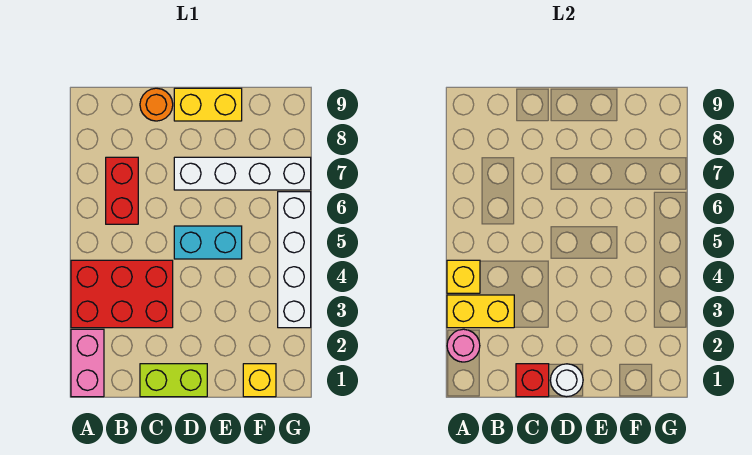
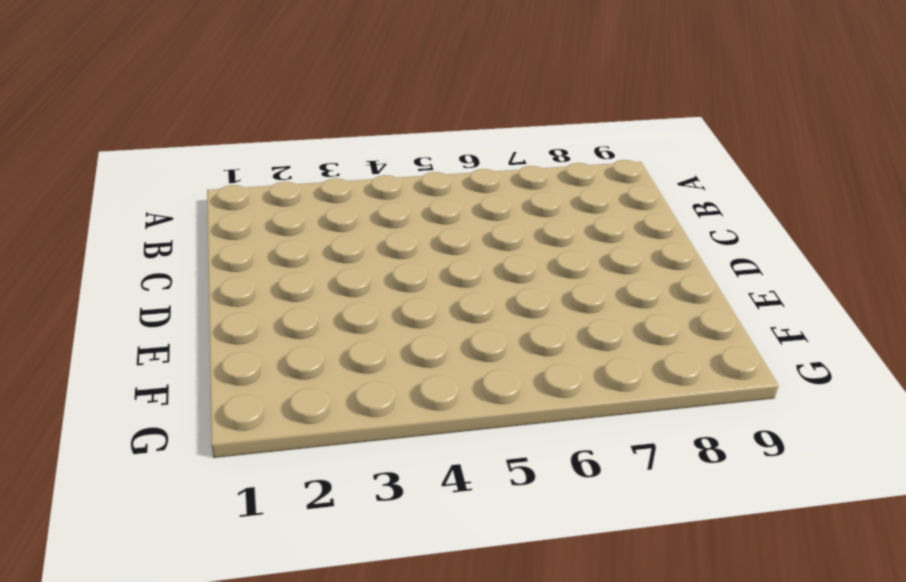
none -> pink 1x2 brick [71,329,104,397]
none -> red 2x3 brick [71,260,173,328]
none -> red 1x2 brick [106,157,138,224]

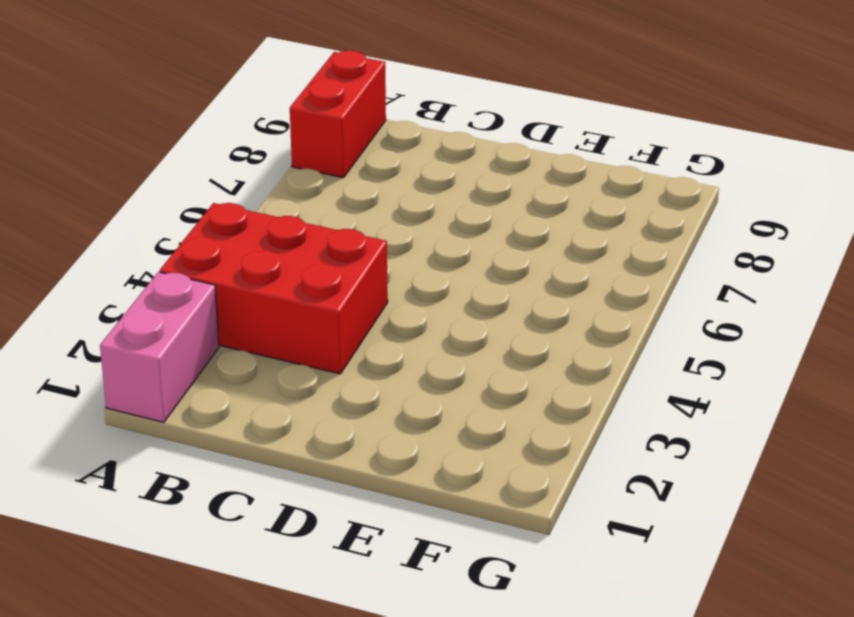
red 1x2 brick [290,51,386,178] -> red 1x2 brick moved to [106,157,138,224]
none -> lime 1x2 brick [140,364,207,397]
none -> orange 1x1 round brick [140,88,173,121]
none -> cyan 1x2 brick [174,226,242,259]

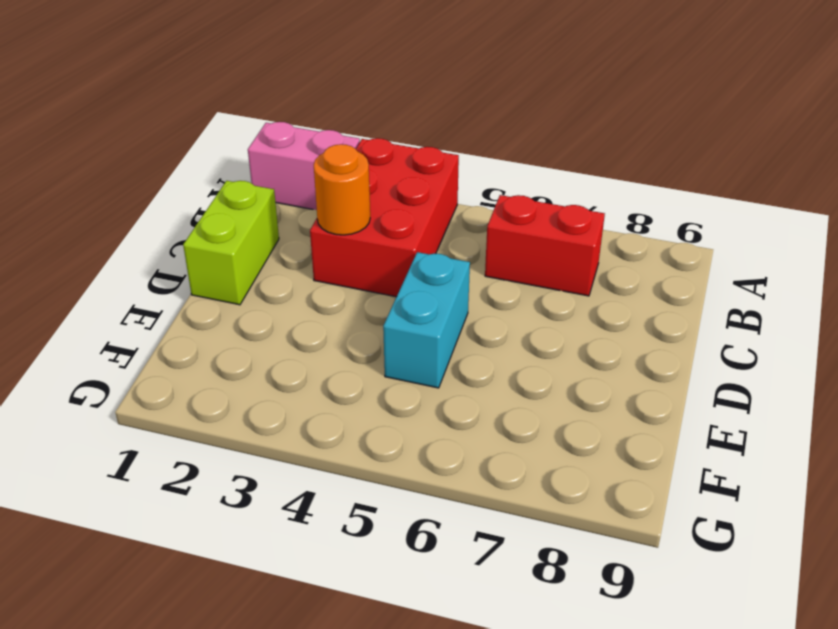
orange 1x1 round brick [314,144,370,235] -> orange 1x1 round brick moved to [140,88,173,121]
none -> white 1x4 brick [174,157,311,190]
none -> yellow 1x2 brick [174,88,242,121]
none -> yellow 1x1 brick [243,364,276,397]

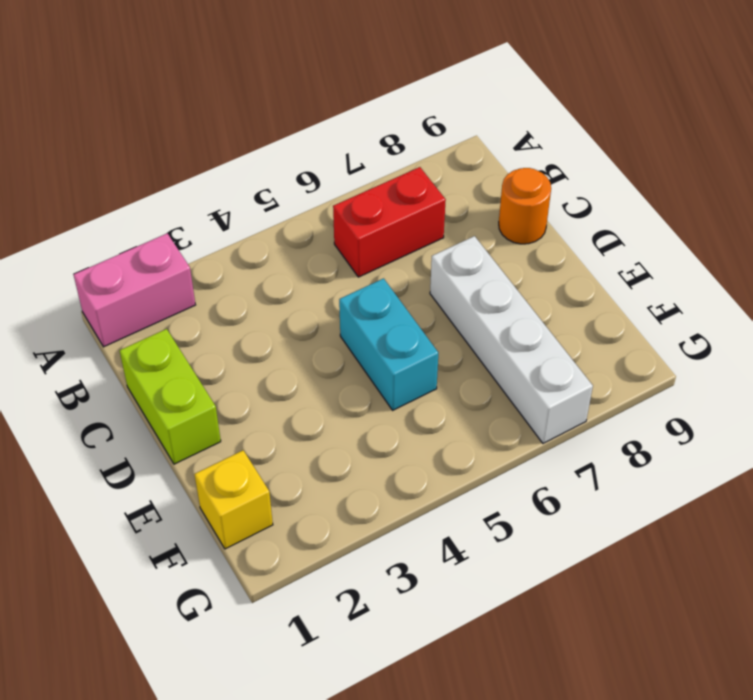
none -> red 2x3 brick [71,260,173,328]
none -> yellow 1x2 brick [174,88,242,121]
none -> white 1x4 brick [278,192,311,328]

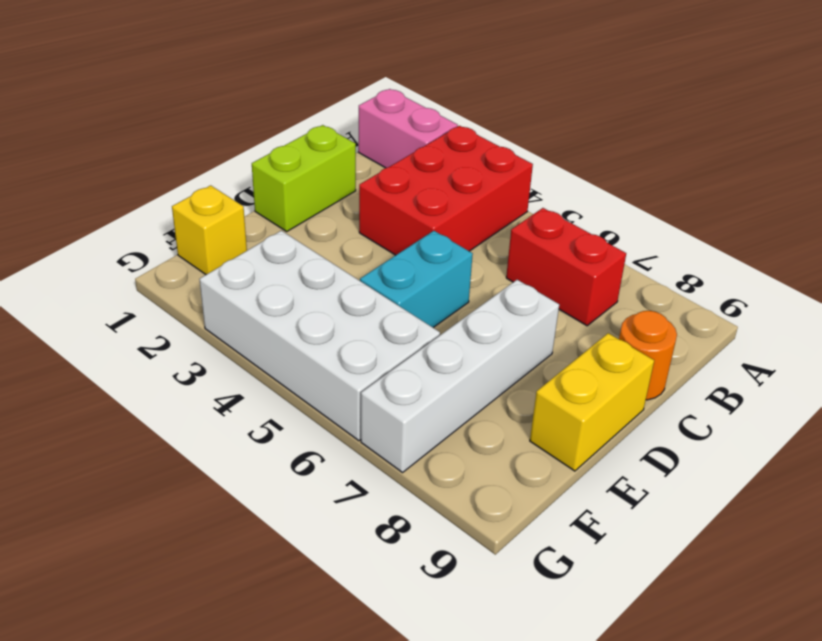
white 2x4 brick [199,231,440,441] -> white 1x4 brick [278,192,311,328]
none -> pink 1x1 round brick [447,329,480,362]
none -> yellow 1x2 brick [447,295,514,328]
none -> yellow 1x1 brick [447,260,480,293]

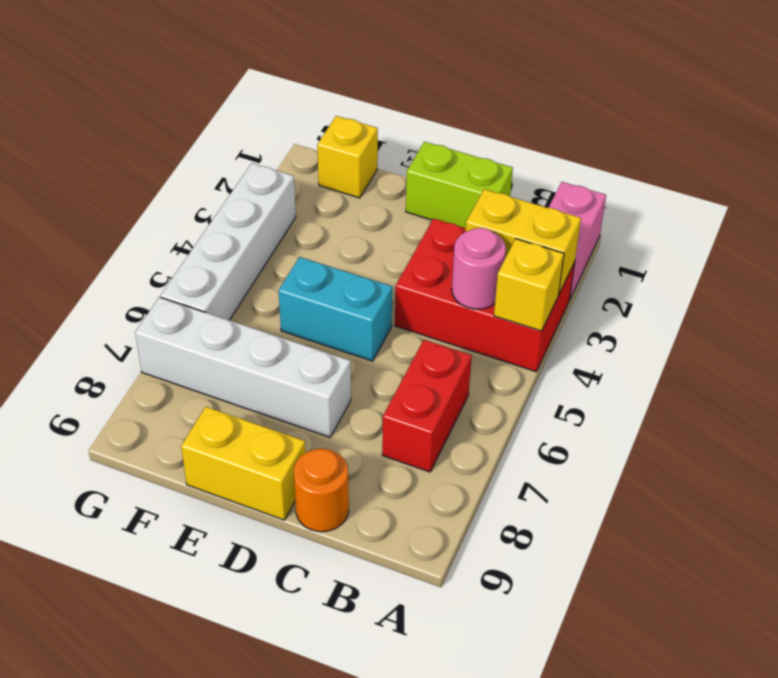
pink 1x1 round brick [452,228,506,309] -> pink 1x1 round brick moved to [447,329,480,362]
none -> red 1x1 brick [516,364,549,397]
none -> white 1x1 round brick [550,364,583,397]

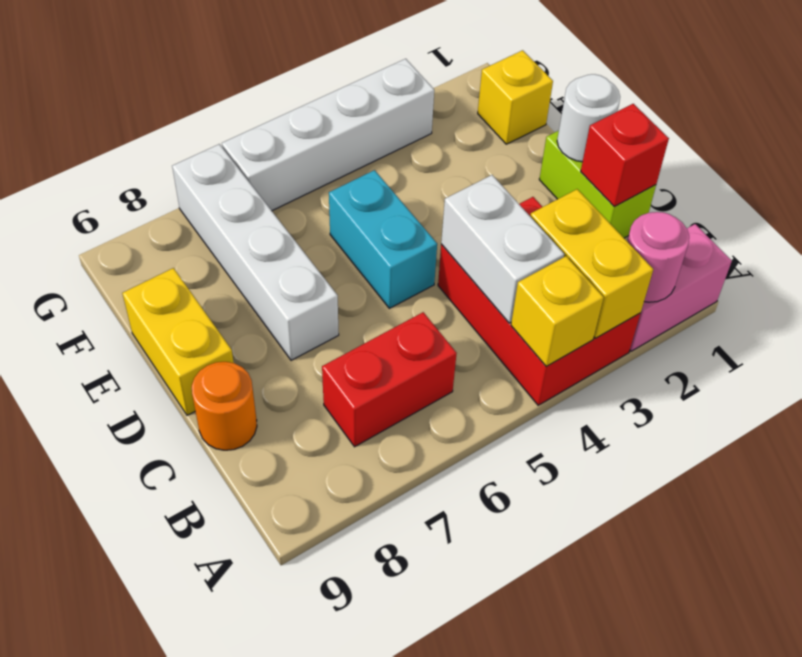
white 1x2 brick [441,175,564,323] -> none

